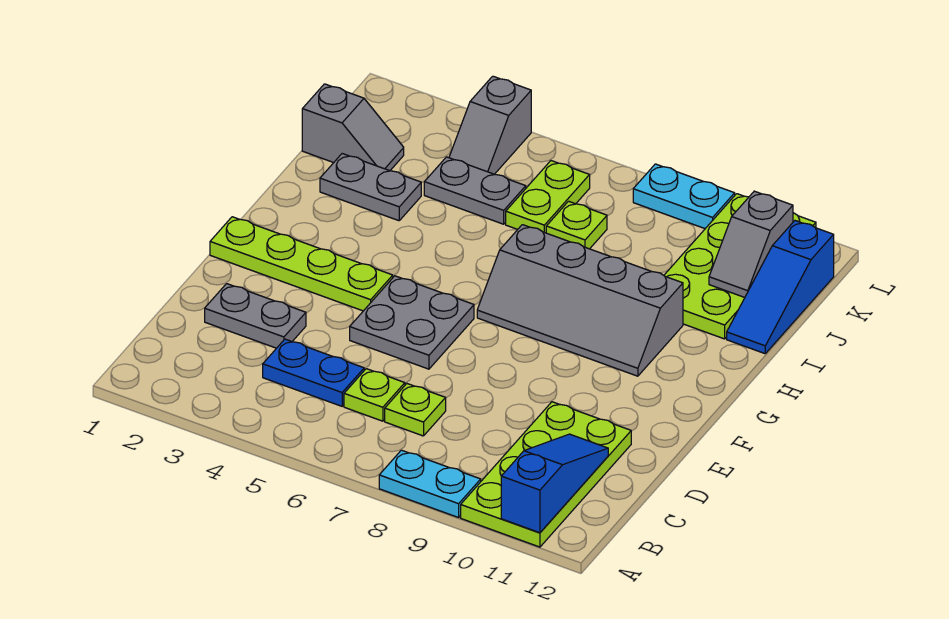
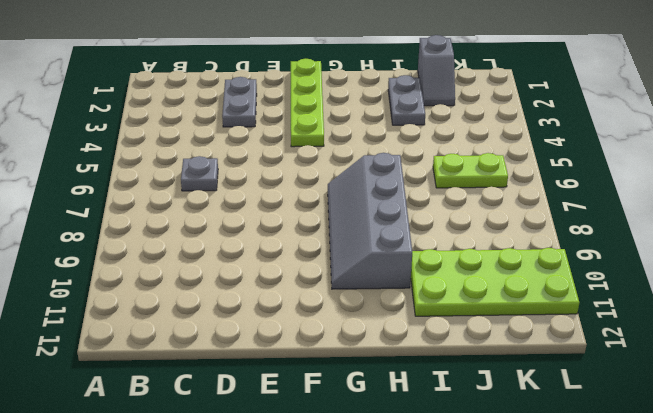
grey 1x1 plate [181,156,218,191] -> lime 1x1 plate [344,369,405,421]
none -> cyan 1x2 plate [379,450,481,518]
none -> lime 2x4 plate [461,402,631,547]
none -> blue 1x2 plate [263,339,364,406]

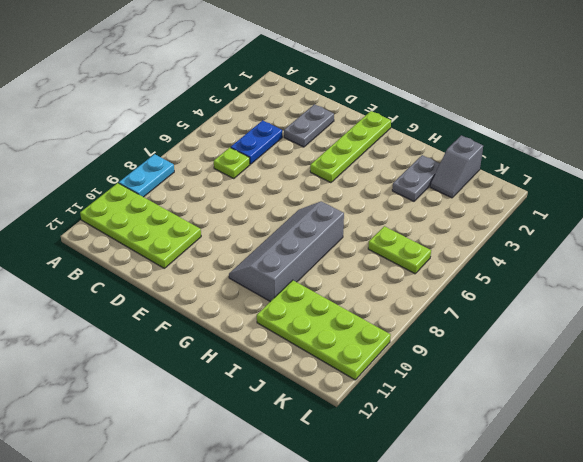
none -> lime 1x1 plate [385,384,446,436]
none -> grey 2x2 plate [350,276,474,369]
none -> blue 1x3 slope [727,221,834,354]

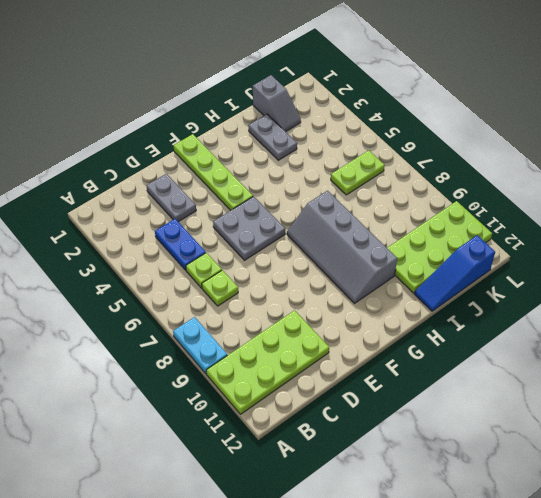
none -> grey 1x2 plate [424,157,526,224]
none -> lime 1x1 plate [546,201,607,249]
none -> grey 1x2 slope [449,76,531,174]

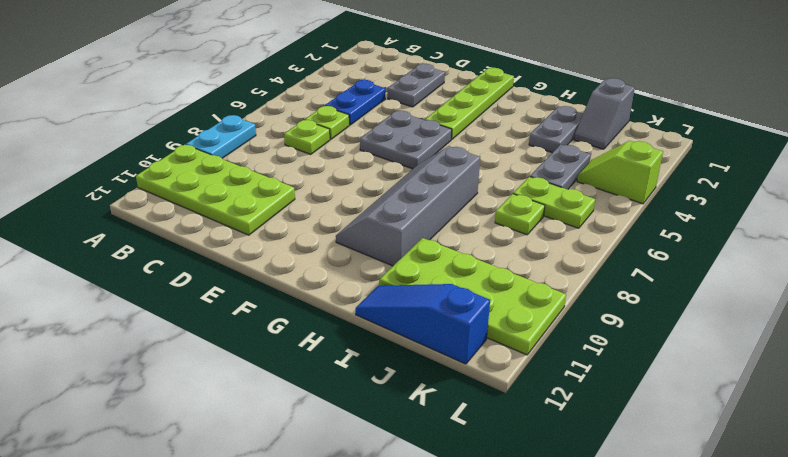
lime 1x2 slope [577,141,663,204] -> grey 1x2 slope [449,76,531,174]
none -> cyan 1x2 plate [633,164,735,229]
none -> blue 1x3 slope [501,434,608,533]
none -> grey 1x2 slope [709,191,793,297]

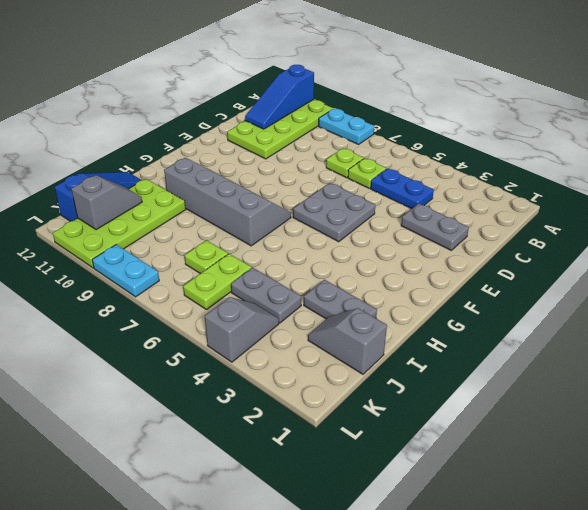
none -> lime 1x4 plate [210,217,393,311]

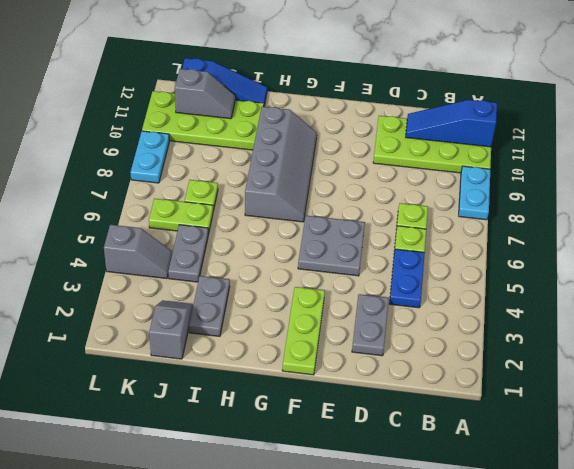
lime 1x3 plate [282,287,325,375] -> lime 1x4 plate [210,217,393,311]

